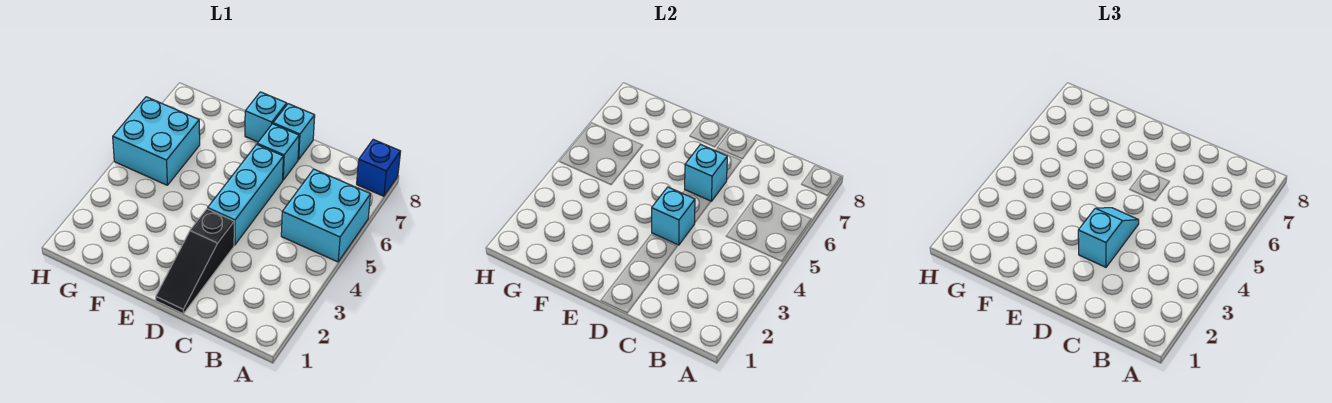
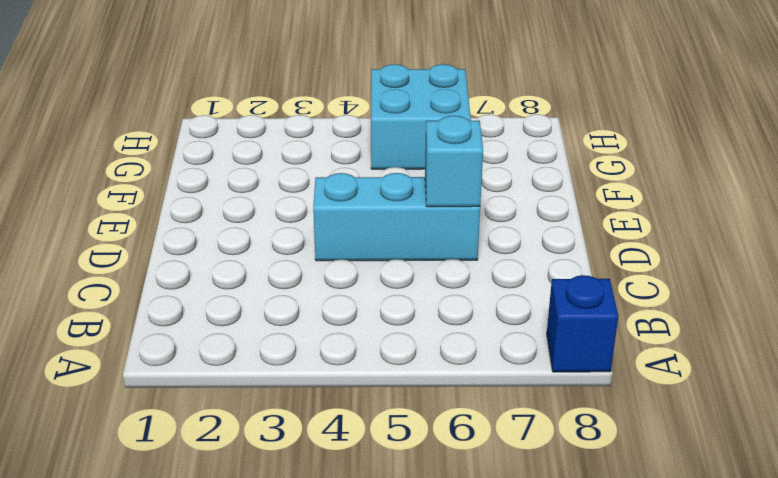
none -> cyan 2x2 brick [281,169,371,262]
none -> black 1x3 slope [156,209,234,314]

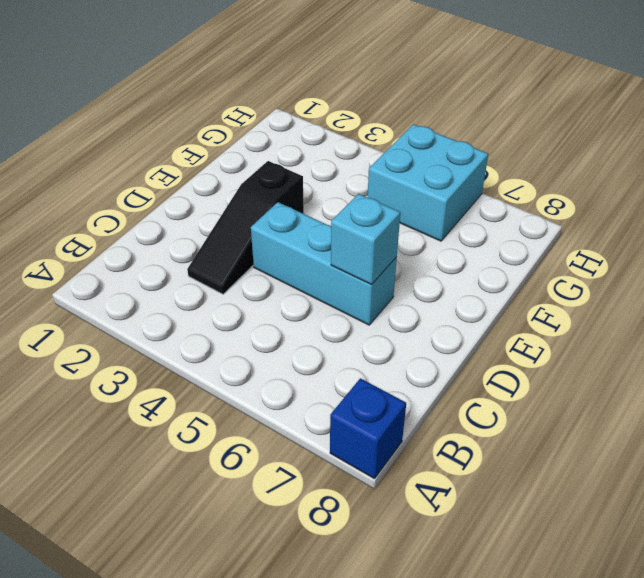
black 1x3 slope [187,161,304,294] -> black 1x3 slope turned to [156,209,234,314]
none -> cyan 2x2 brick [281,169,371,262]
none -> cyan 1x1 brick [257,124,299,180]

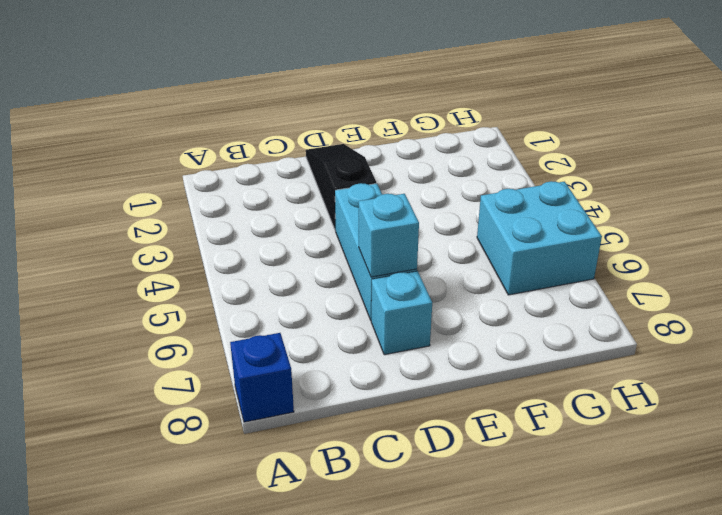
none -> cyan 2x2 brick [281,169,371,262]
none -> cyan 1x1 brick [273,104,315,159]

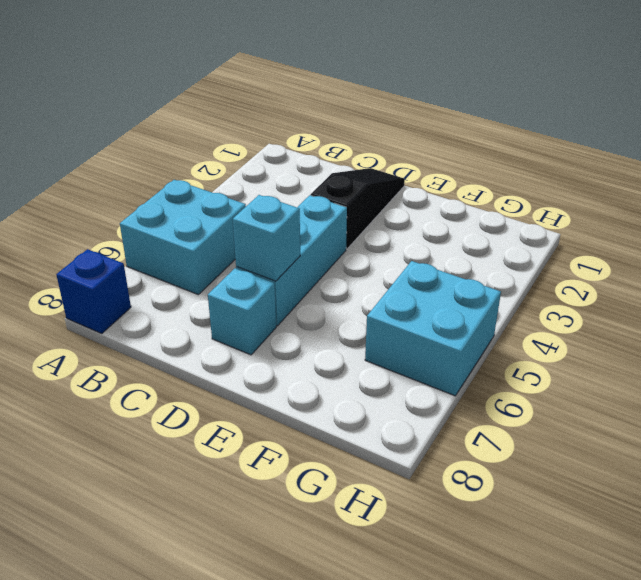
none -> cyan 1x1 brick [273,104,315,159]
none -> cyan 1x1 brick [245,92,287,142]

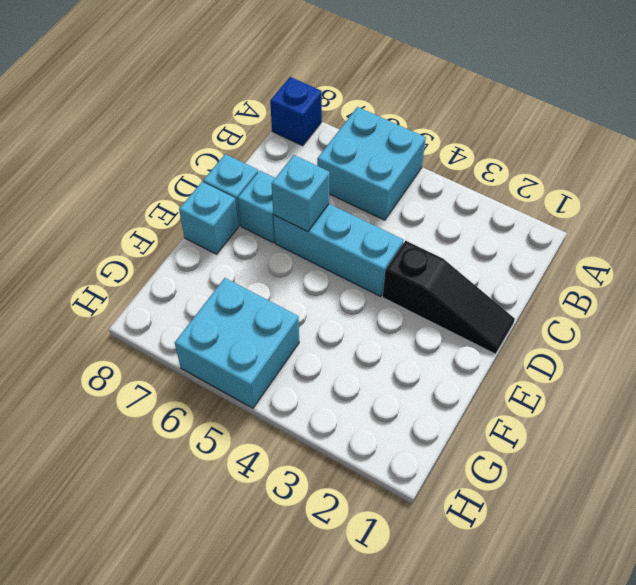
none -> cyan 1x1 brick [652,187,695,245]
none -> cyan 1x2 slope [1078,208,1139,267]

